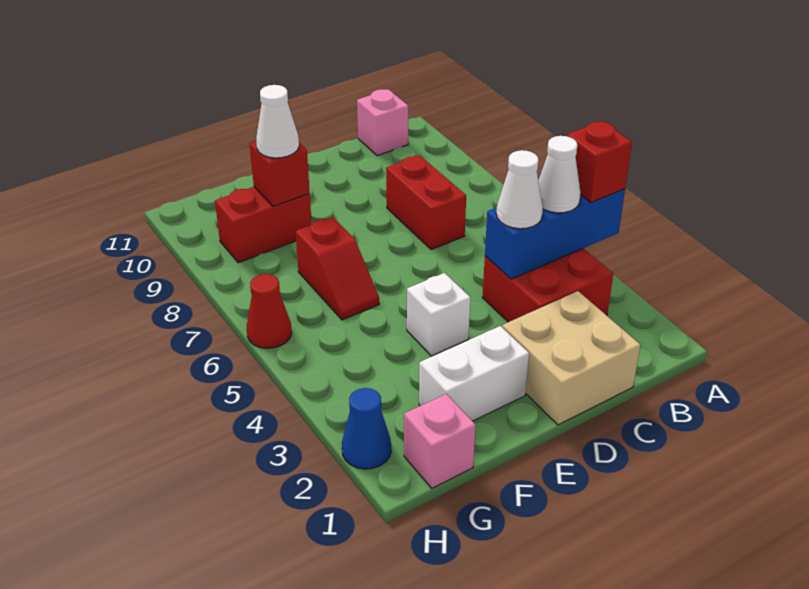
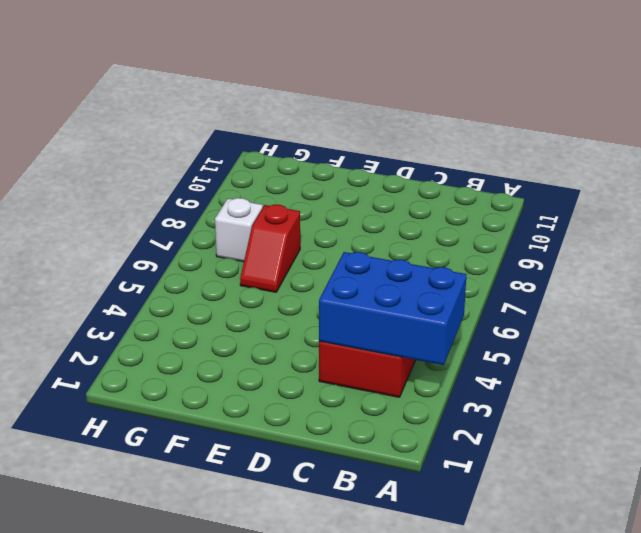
blue 2x3 brick [319,252,466,365] -> blue 1x3 brick [485,189,625,279]
white 1x1 brick [215,198,263,262] -> white 1x1 brick moved to [407,273,470,356]
none -> pink 1x1 brick [357,89,408,156]
none -> tan 2x2 brick [502,291,640,425]
none -> red 1x2 brick [386,155,466,249]

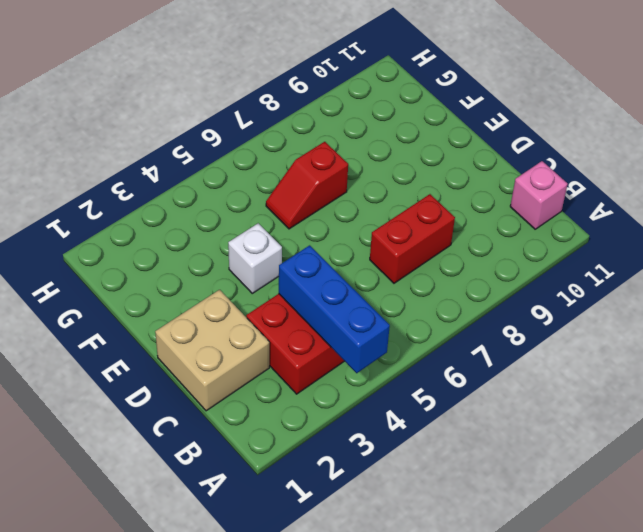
none -> white 1x2 brick [419,326,529,421]
none -> red 1x2 brick [215,187,312,263]
none -> pink 1x1 brick [404,394,476,488]

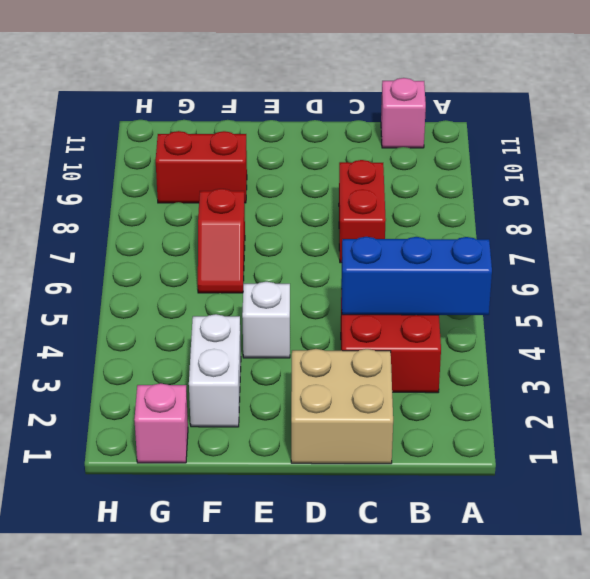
white 1x2 brick [189,314,241,427] -> white 1x2 brick turned to [419,326,529,421]
none -> blue 1x1 cone [342,388,391,469]
none -> red 1x1 cone [247,274,292,348]
none -> red 1x1 brick [249,141,310,207]

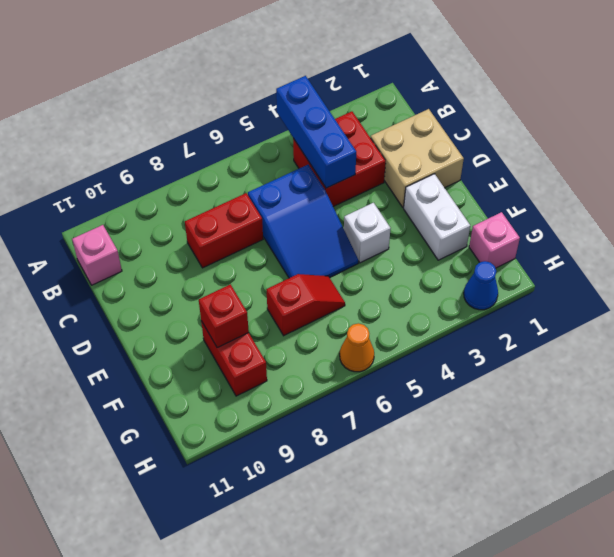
blue 2x3 slope [248,165,358,278] -> none
orange 1x1 cone [340,323,374,372] -> red 1x1 cone [247,274,292,348]
none -> red 1x1 brick [567,121,632,202]
none -> white 1x1 cone [538,136,581,213]
none -> white 1x1 cone [496,150,543,229]

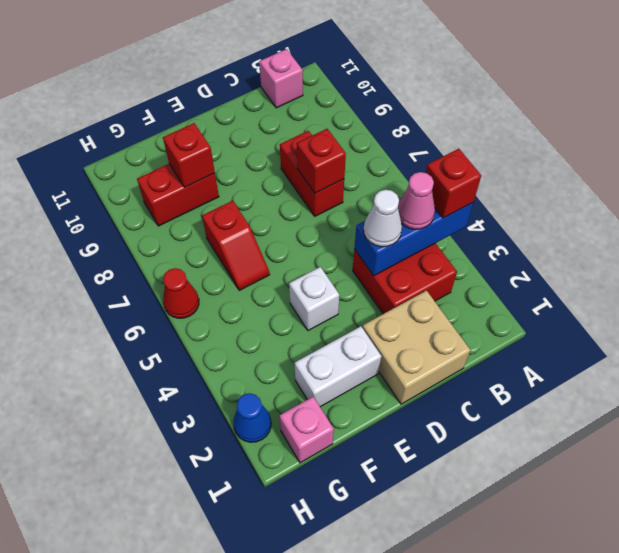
pink 1x1 cone [398,172,435,229] -> white 1x1 cone [538,136,581,213]
red 1x1 brick [297,129,346,193] -> none
none -> white 1x1 cone [256,85,299,158]

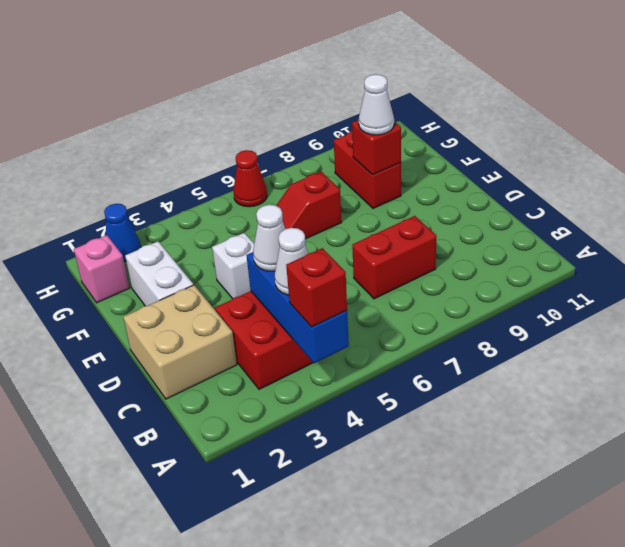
none -> pink 1x1 brick [357,89,408,156]

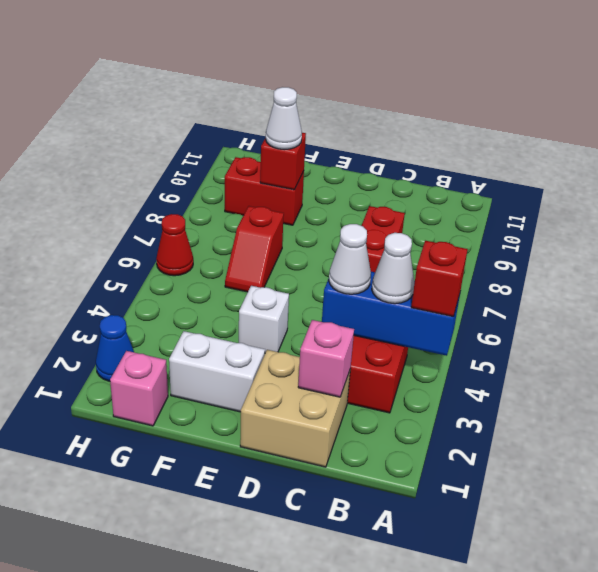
pink 1x1 brick [298,320,354,397] -> pink 1x1 brick moved to [357,89,408,156]

